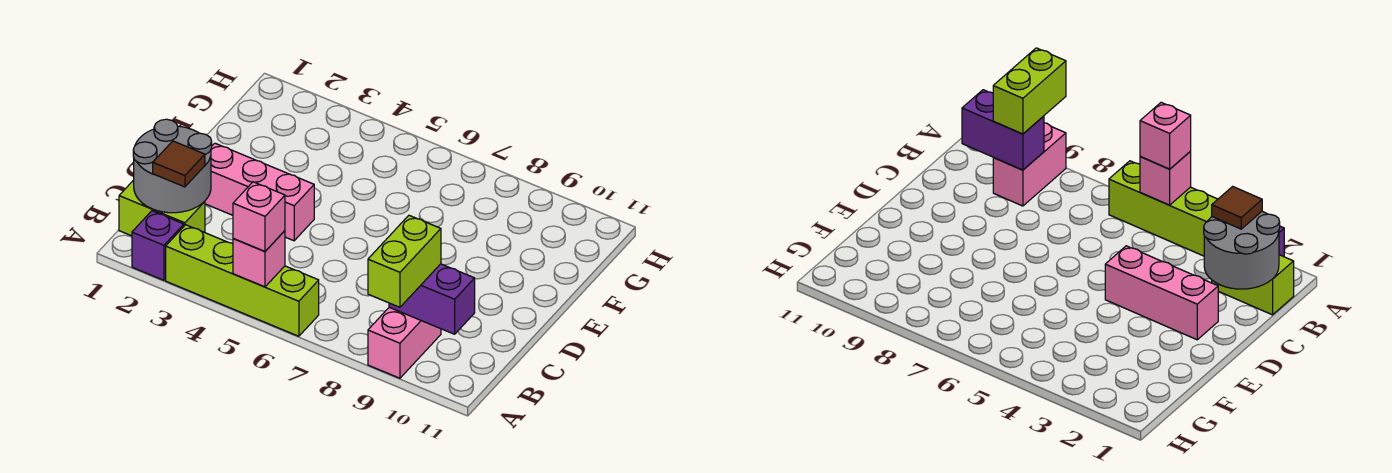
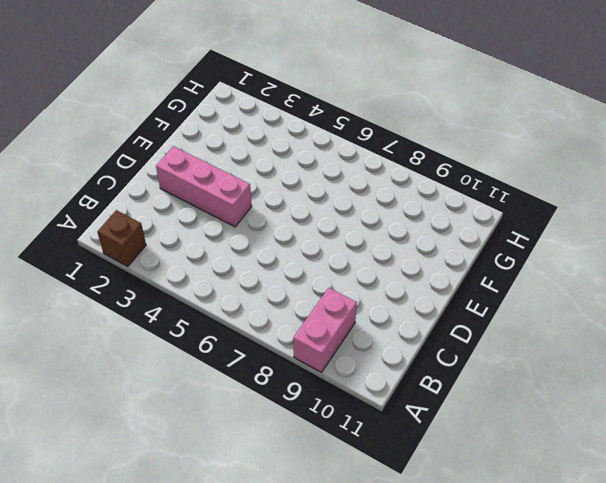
brown 1x1 brick [97,210,146,266] -> purple 1x1 brick [132,211,184,280]
none -> lime 1x4 brick [166,225,319,336]
none -> lime 1x2 brick [119,180,205,236]

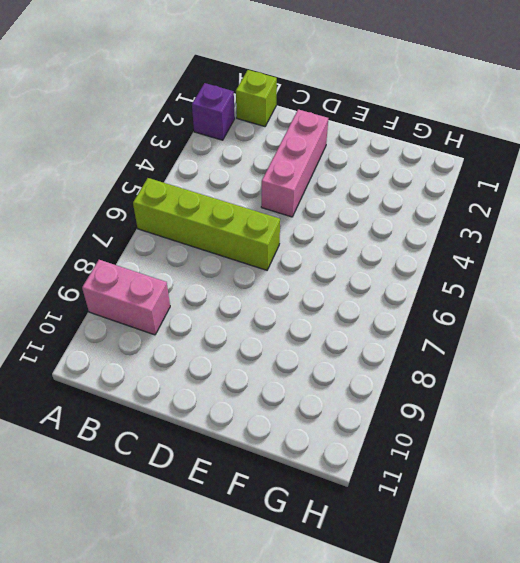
lime 1x4 brick [133,178,280,270] -> lime 1x4 brick turned to [166,225,319,336]
lime 1x1 brick [236,70,277,126] -> lime 1x2 brick [119,180,205,236]
none -> pink 1x1 brick [233,231,285,287]
none -> grey 2x2 round brick [133,119,212,213]

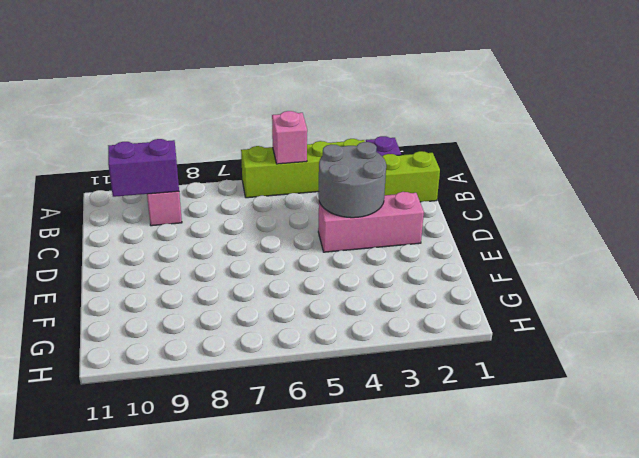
grey 2x2 round brick [318,142,386,218] -> grey 2x2 round brick moved to [133,119,212,213]
none -> pink 1x1 brick [233,182,285,251]
none -> lime 1x2 brick [368,215,441,307]

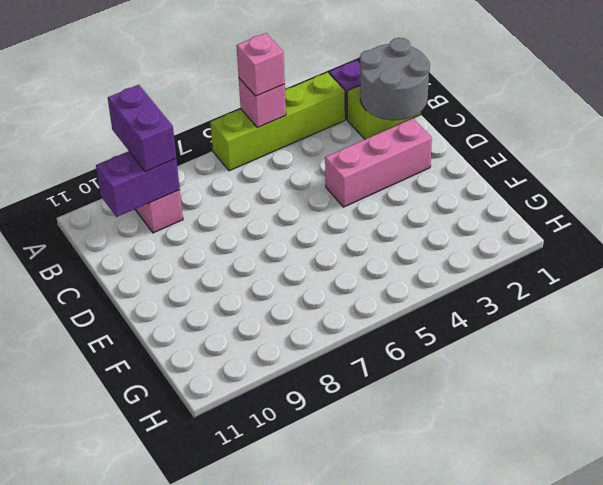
purple 1x2 brick [108,85,176,172] -> lime 1x2 brick [368,215,441,307]
none -> brown 1x1 tile [153,141,205,187]

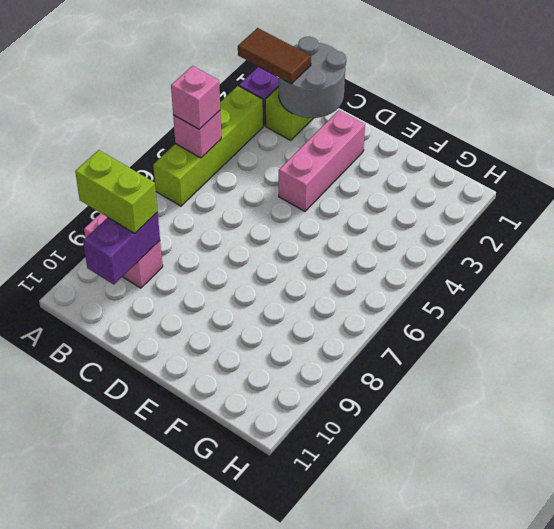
brown 1x2 tile [238,28,311,84] -> brown 1x1 tile [153,141,205,187]

